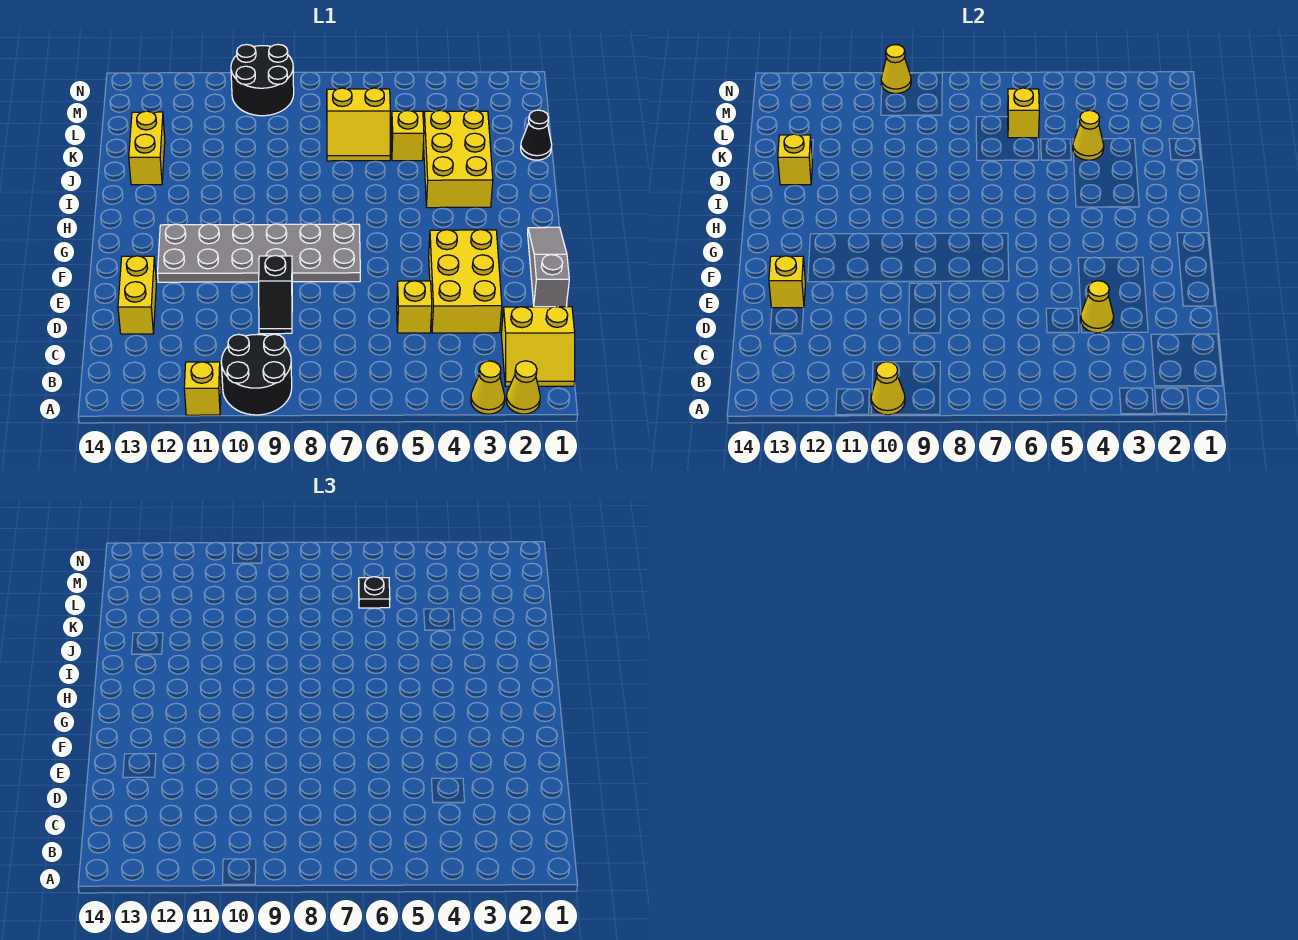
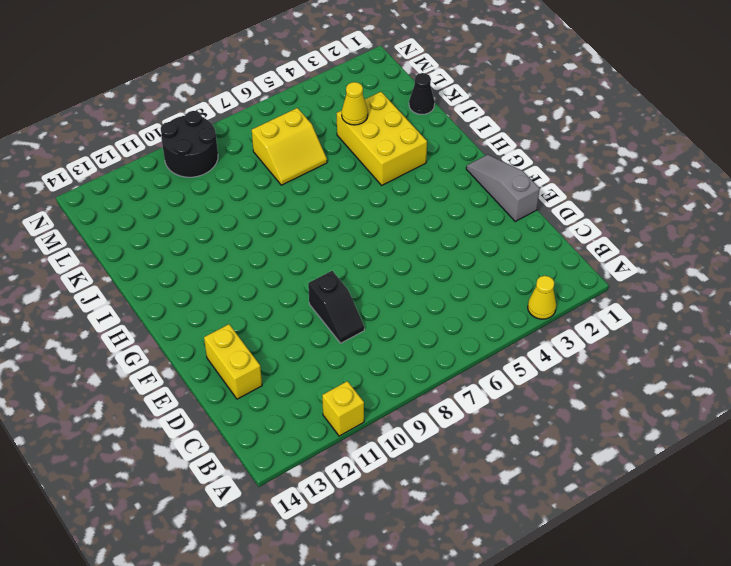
none -> yellow 1x1 cone [506,361,540,414]
none -> black 2x2 round brick [221,334,292,415]
none -> yellow 2x2 slope [501,307,575,387]

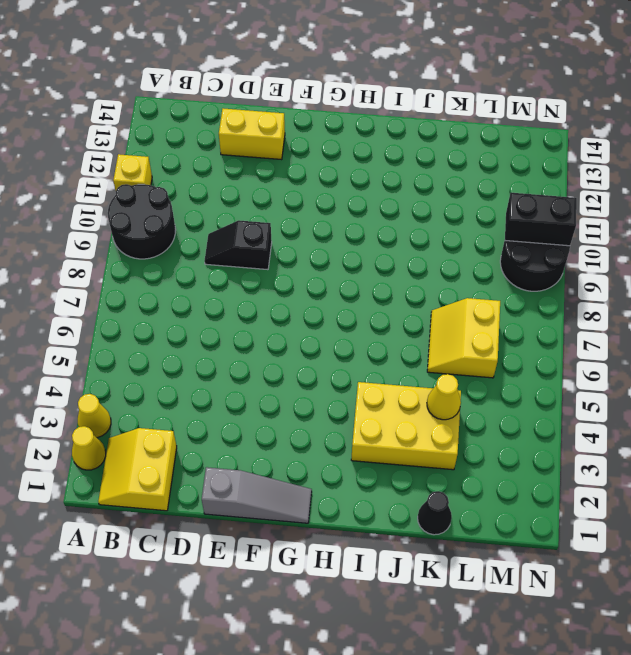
black 1x2 brick [505,193,577,246] -> yellow 1x1 cone [881,45,911,93]
none -> yellow 2x3 brick [429,230,502,333]
none -> yellow 1x1 brick [397,281,432,333]
none -> grey 2x6 plate [158,224,360,282]

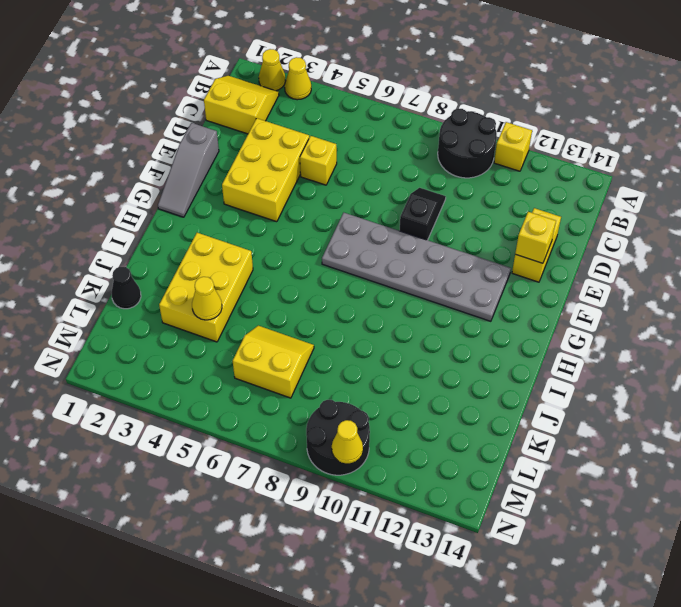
none -> yellow 1x2 brick [129,111,165,185]
none -> yellow 1x1 brick [391,111,424,161]
none -> yellow 1x1 cone [871,362,905,415]

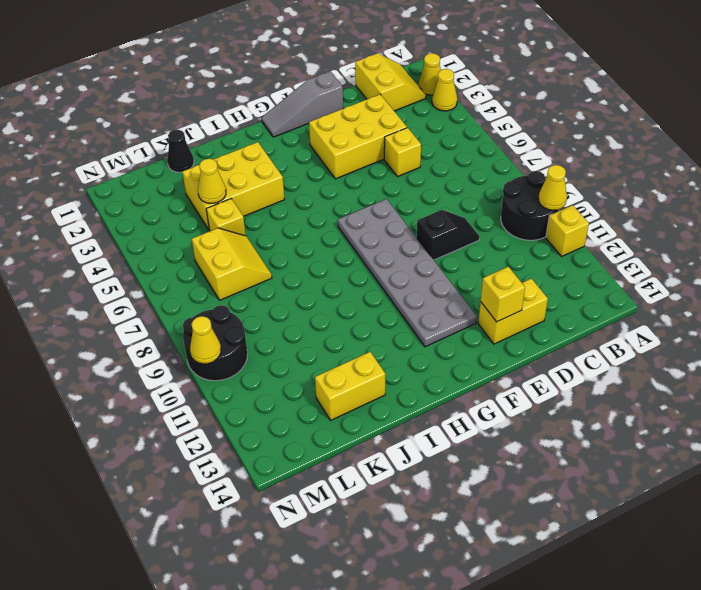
none -> yellow 1x1 cone [1081,281,1114,333]
none -> yellow 1x1 brick [778,134,812,185]
none -> yellow 1x1 brick [1008,88,1039,138]

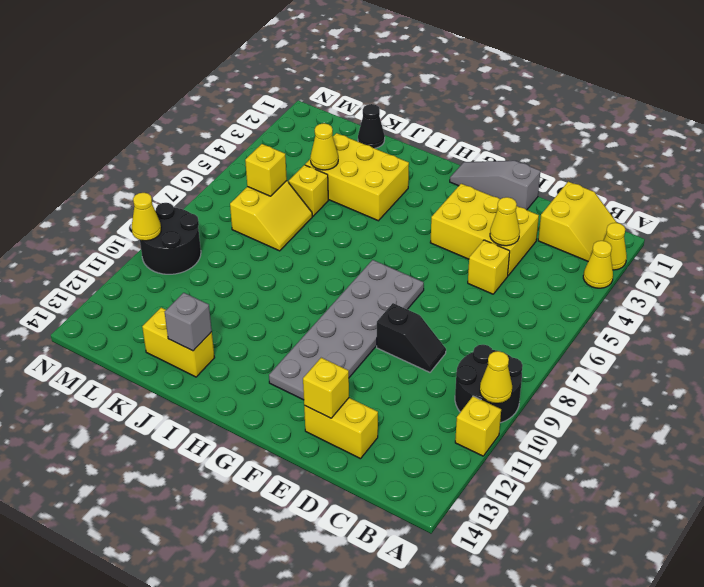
grey 1x1 brick [165,293,212,351] -> yellow 1x1 brick [778,134,812,185]
none -> black 1x1 plate [359,577,390,608]

